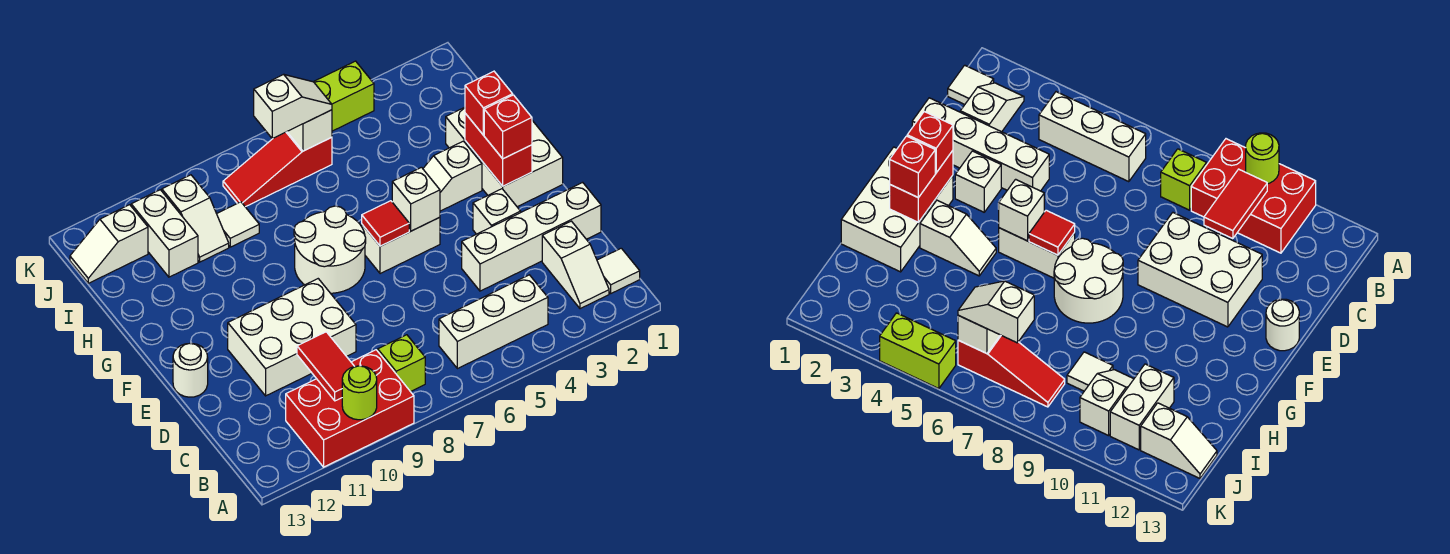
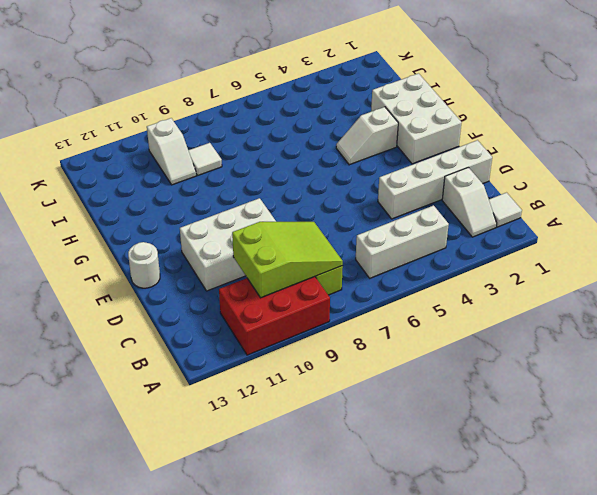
lime 2x3 slope [232,222,343,298] -> red 1x2 tile [297,332,354,401]
none -> white 1x1 brick [473,189,521,234]
none -> white 1x2 brick [362,217,440,274]
none -> white 2x2 round brick [294,206,366,293]

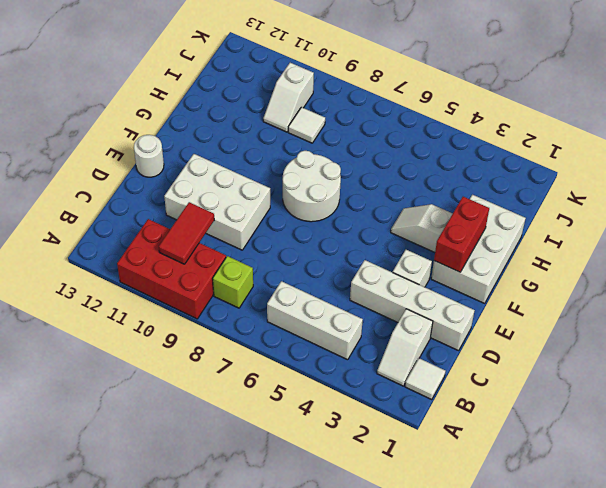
none -> white 1x2 brick [362,217,440,274]
none -> white 1x2 brick [131,190,198,277]
none -> red 1x3 slope [223,132,332,207]

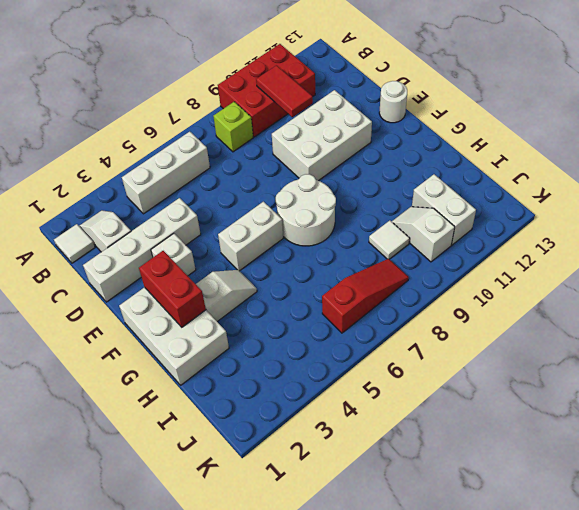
none -> white 1x2 slope [70,205,148,283]
none -> lime 1x2 brick [314,61,374,131]
none -> lime 1x1 round brick [342,366,377,420]

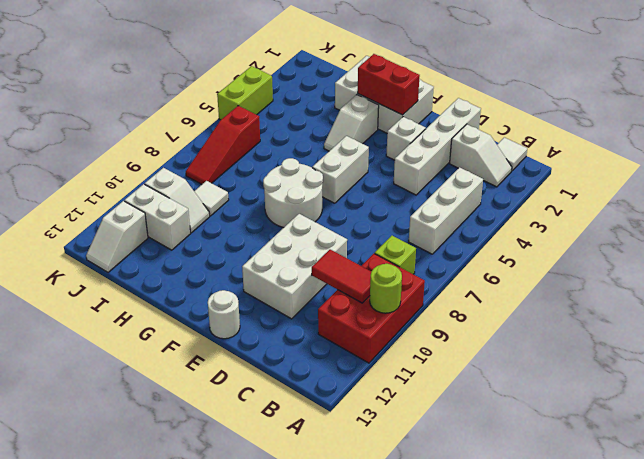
none -> white 1x1 brick [392,167,440,231]
none -> red 1x1 tile [362,201,409,246]
none -> white 1x1 brick [287,110,332,151]

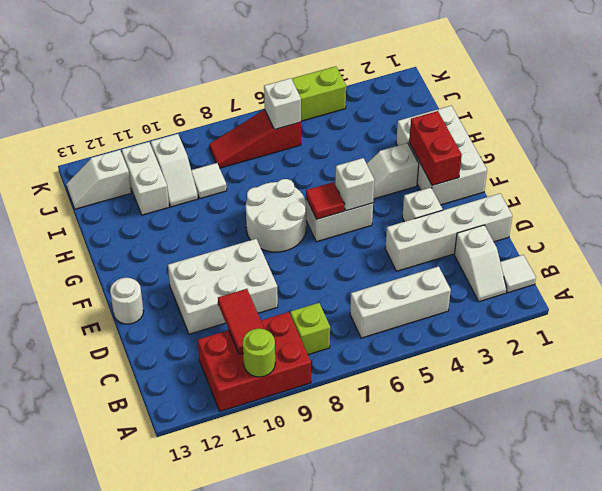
none -> red 1x1 brick [484,95,532,159]
none -> red 1x1 brick [465,71,513,135]
none -> white 1x2 slope [254,74,332,139]

